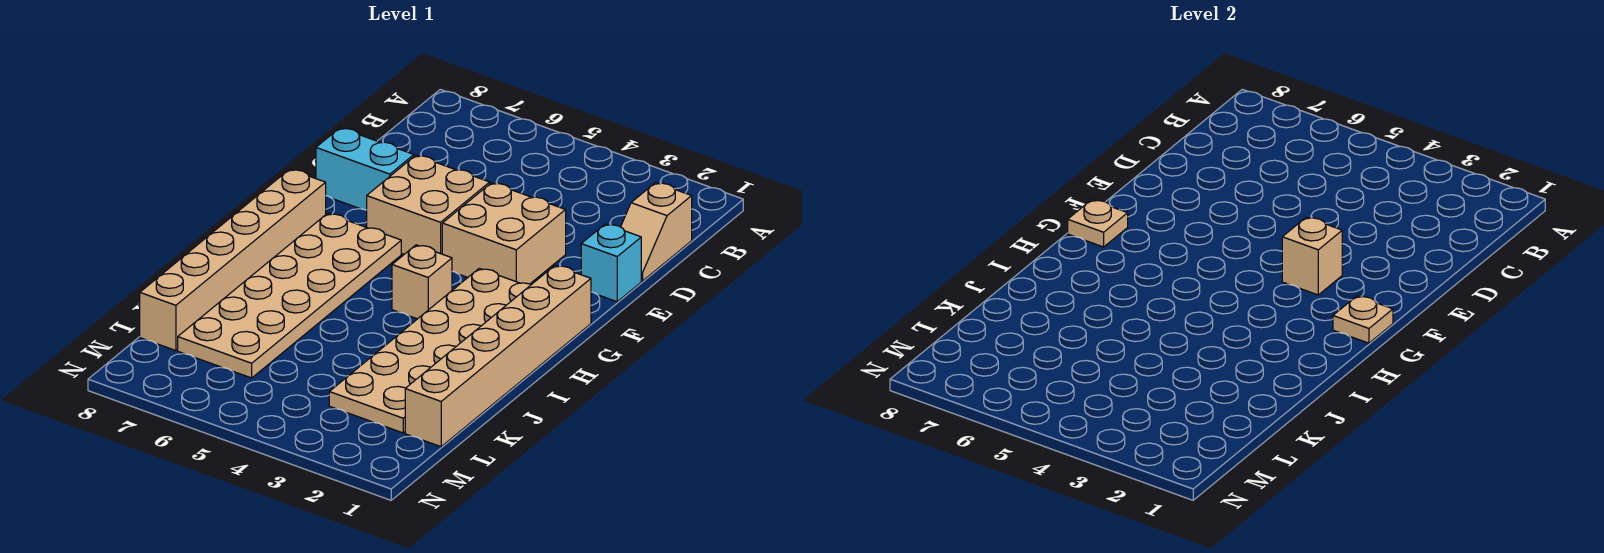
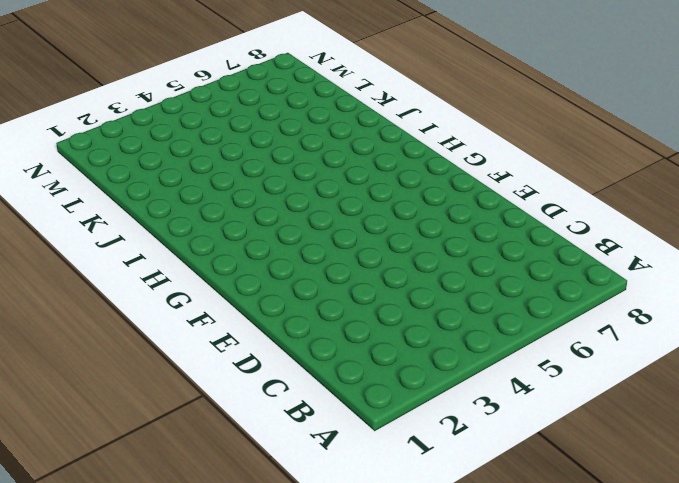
none -> tan 1x2 slope [621,183,692,281]
none -> cyan 1x1 brick [581,224,641,302]
none -> tan 2x2 brick [442,183,566,284]

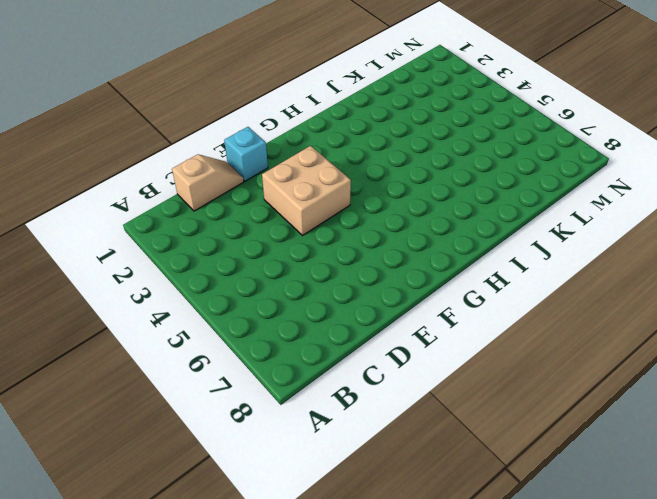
none -> tan 2x2 brick [367,155,490,254]
none -> cyan 1x2 brick [316,128,414,210]
none -> tan 1x6 brick [405,266,591,447]

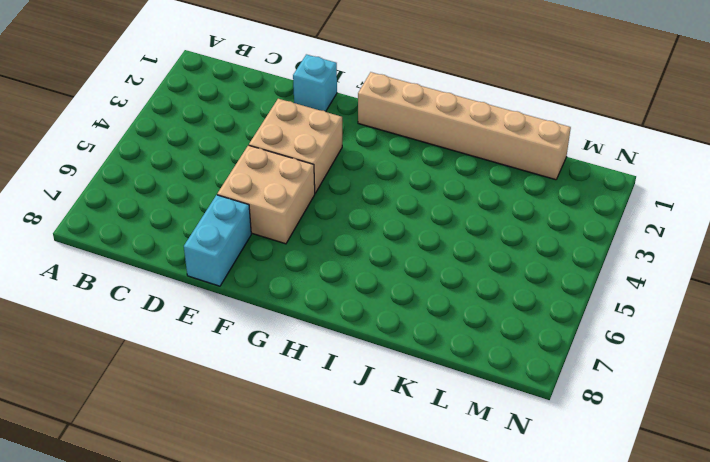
none -> tan 1x2 slope [621,183,692,281]
none -> tan 2x6 plate [329,268,531,433]
none -> tan 2x6 plate [178,213,401,378]

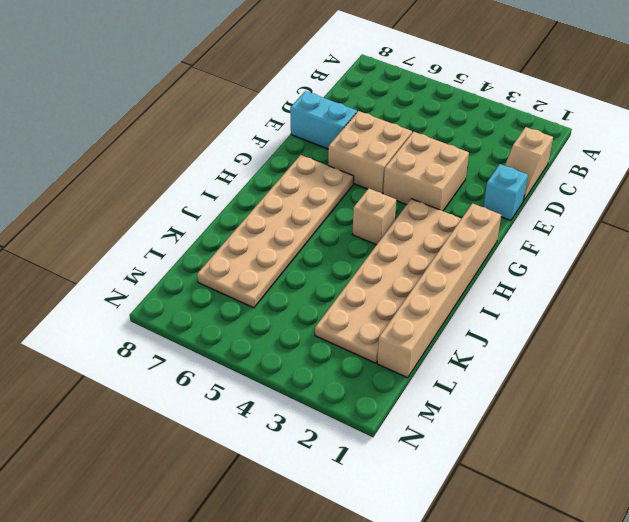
none -> tan 1x6 brick [140,169,326,351]
none -> tan 1x1 brick [1282,217,1342,295]
none -> tan 1x1 plate [1333,296,1393,343]

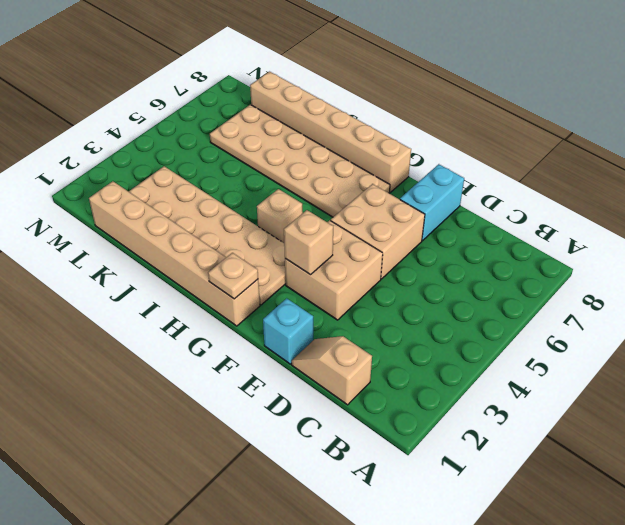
none -> tan 1x1 plate [1068,200,1128,247]

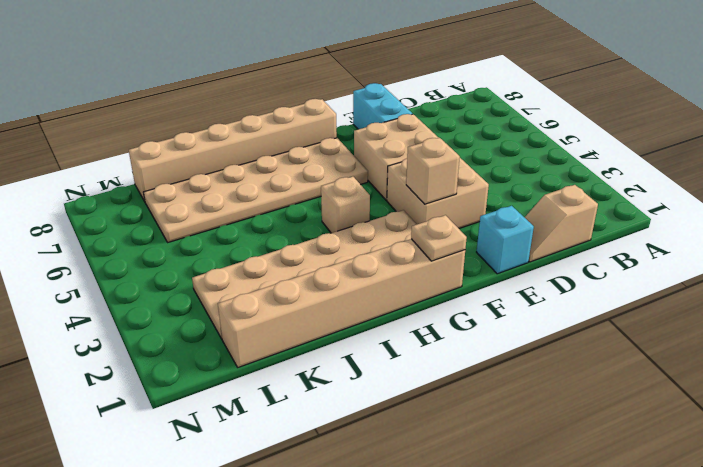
none -> tan 1x1 plate [1068,200,1128,247]

